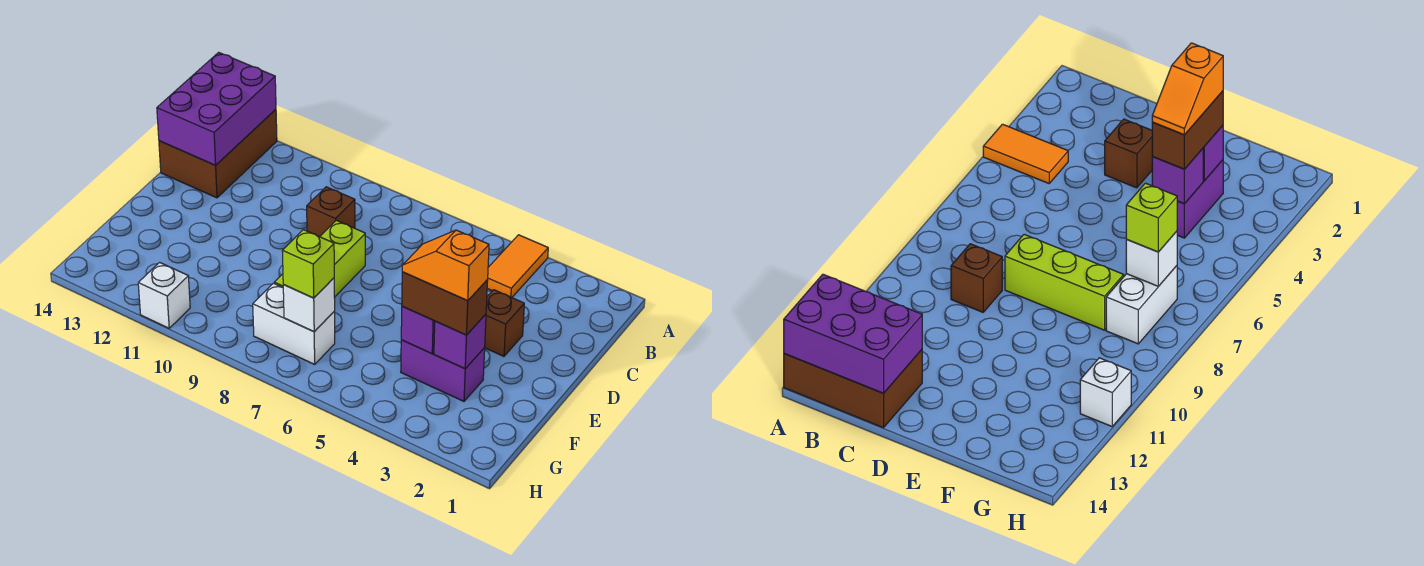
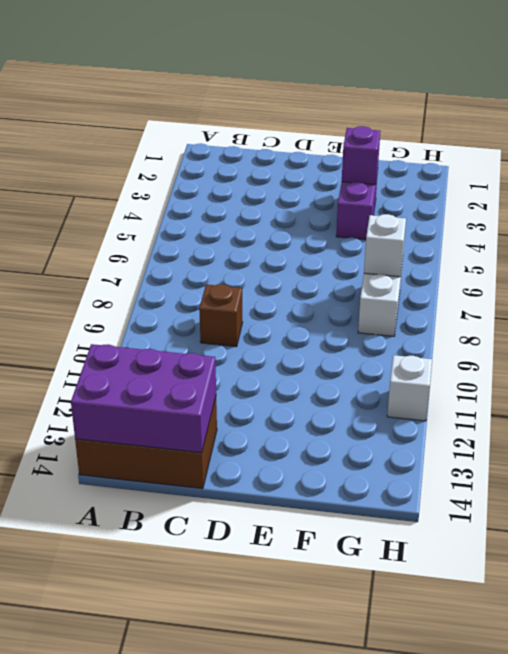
none -> orange 1x2 tile [487,235,548,297]
none -> brown 1x1 brick [484,290,524,356]
none -> lime 1x3 brick [274,220,365,297]

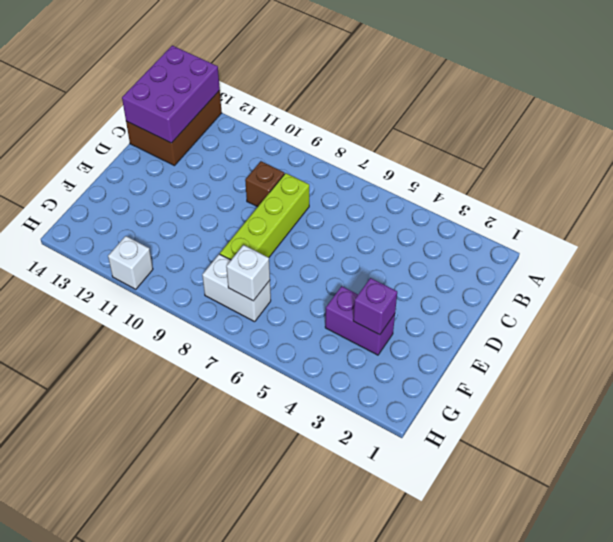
lime 1x4 brick [220,173,309,260] -> lime 1x3 brick [274,220,365,297]
none -> orange 1x2 tile [487,235,548,297]
none -> brown 1x1 brick [484,290,524,356]
none -> purple 1x1 brick [401,306,435,354]

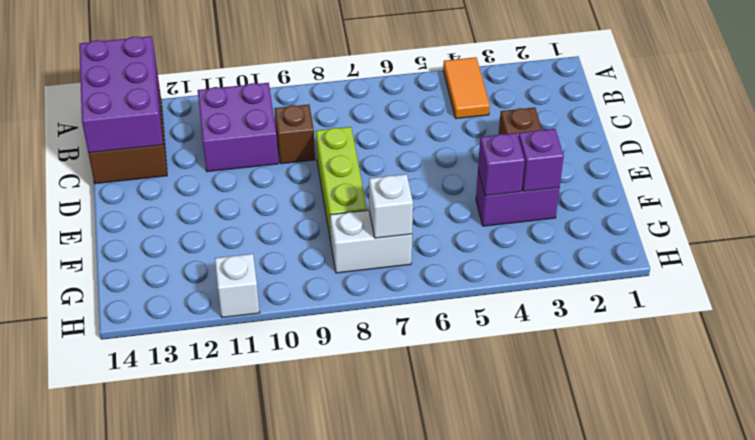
purple 2x2 brick [198,83,278,172] -> none
none -> brown 1x2 brick [402,272,488,335]
none -> lime 1x1 brick [282,230,334,298]
none -> orange 1x2 slope [402,230,489,301]

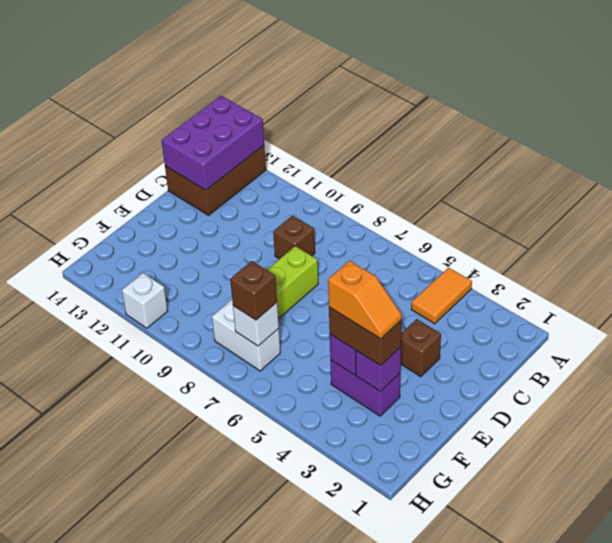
orange 1x2 slope [328,261,402,339] -> orange 1x2 slope turned to [402,230,489,301]
brown 1x1 brick [230,261,277,320] -> lime 1x1 brick [282,230,334,298]

